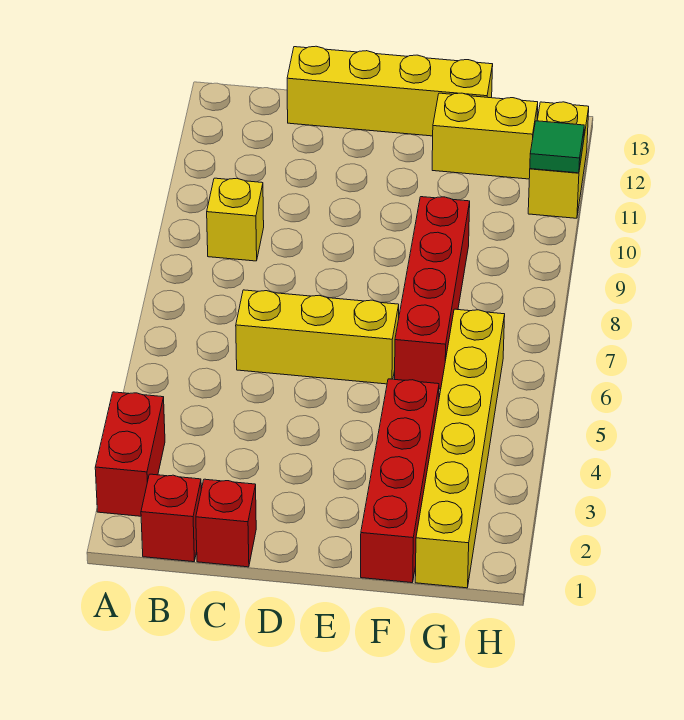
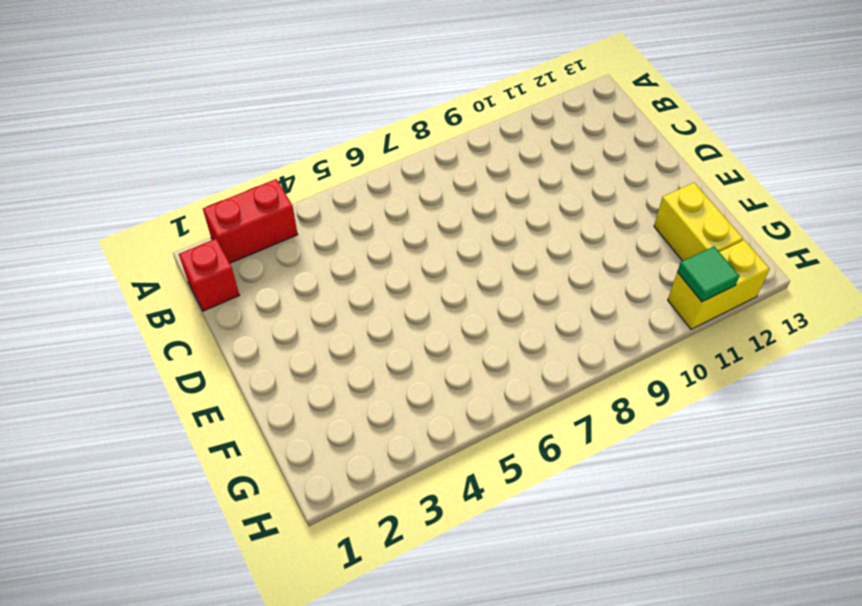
none -> yellow 1x1 brick [207,178,264,261]
none -> red 1x1 brick [196,479,256,567]
none -> yellow 1x3 brick [236,290,399,384]

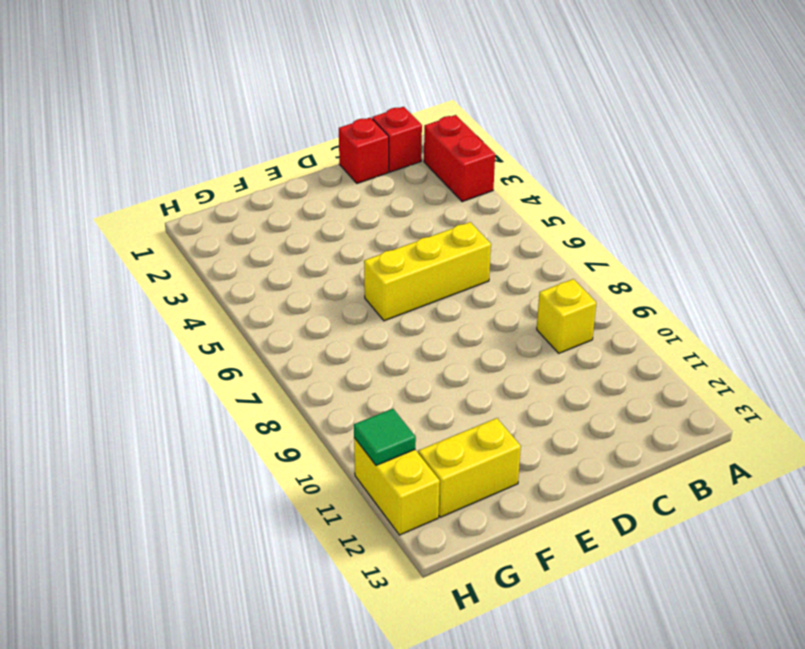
none -> yellow 1x4 brick [287,46,493,136]
none -> red 1x4 brick [361,379,439,583]
none -> red 1x4 brick [395,197,470,389]

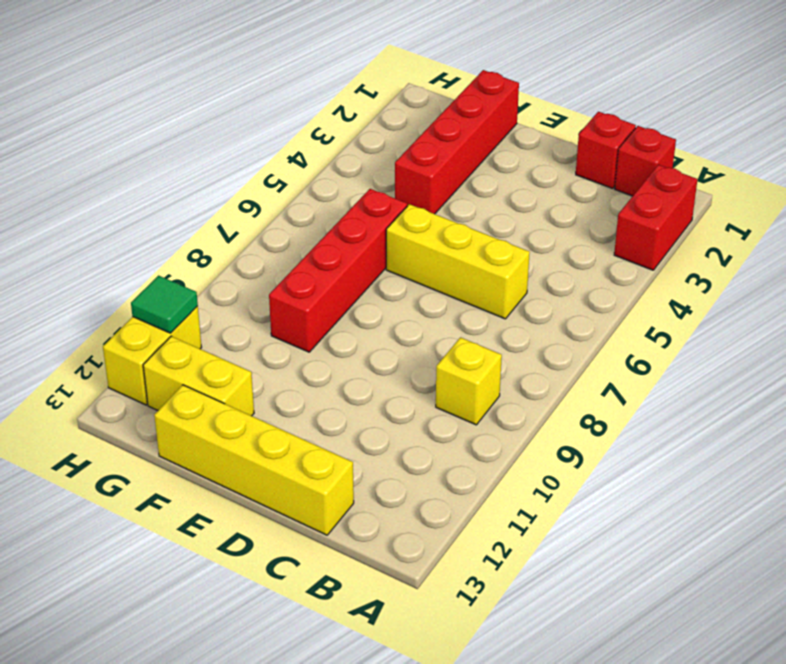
none -> yellow 1x6 brick [415,309,505,588]

